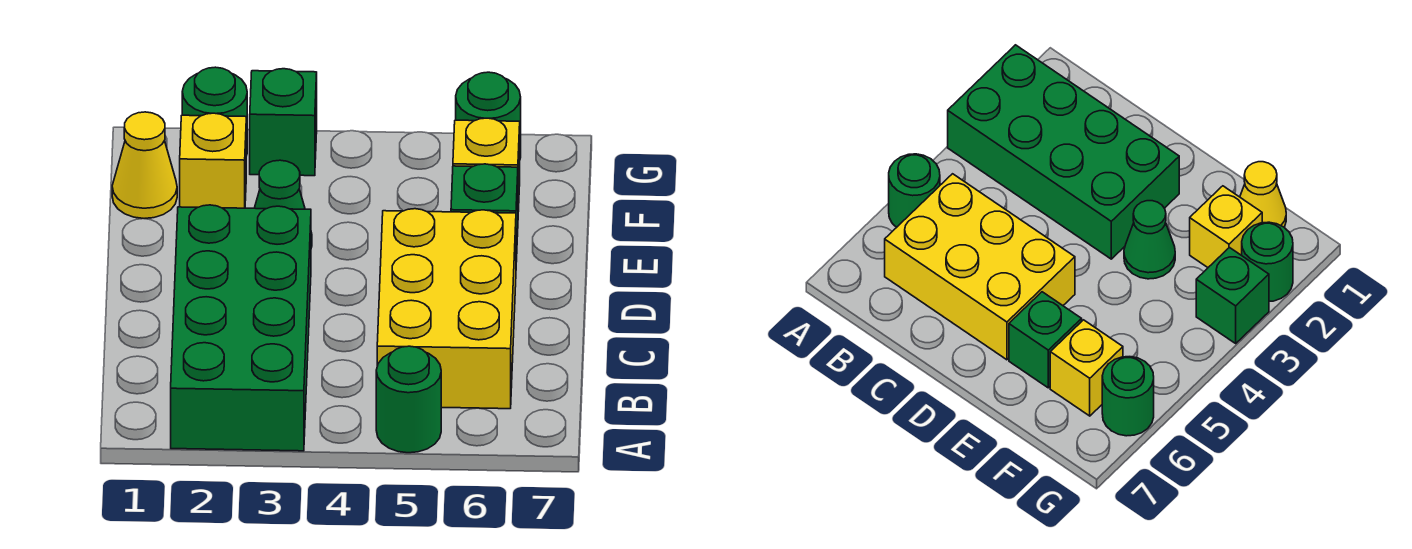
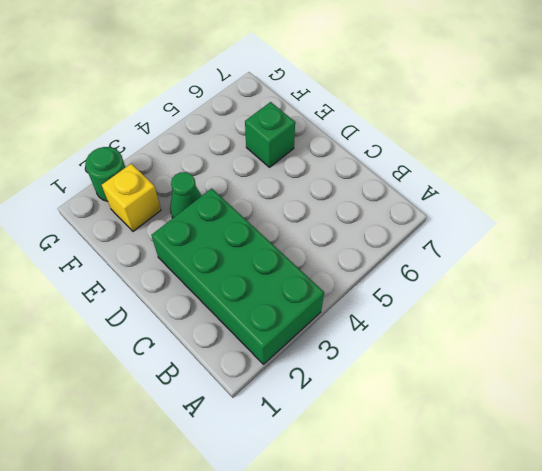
none -> green 1x1 round brick [376,346,441,453]
none -> yellow 2x3 brick [377,209,516,409]

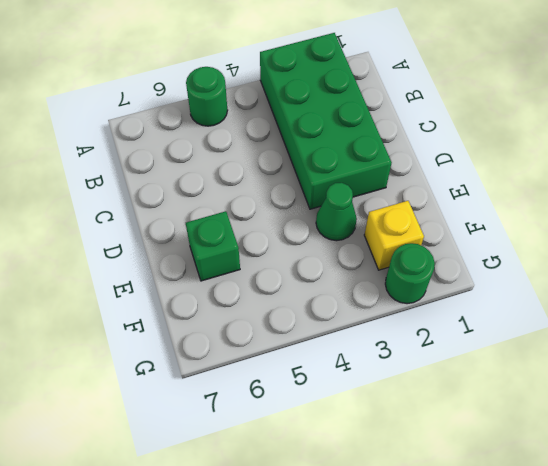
none -> yellow 2x3 brick [377,209,516,409]
none -> yellow 1x1 cone [112,112,177,219]

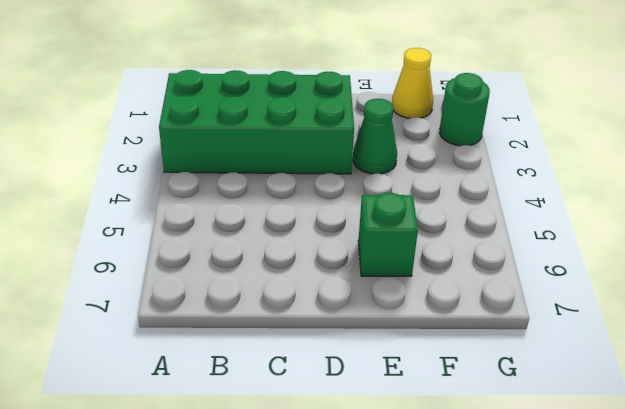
none -> green 1x1 round brick [376,346,441,453]
none -> yellow 2x3 brick [377,209,516,409]

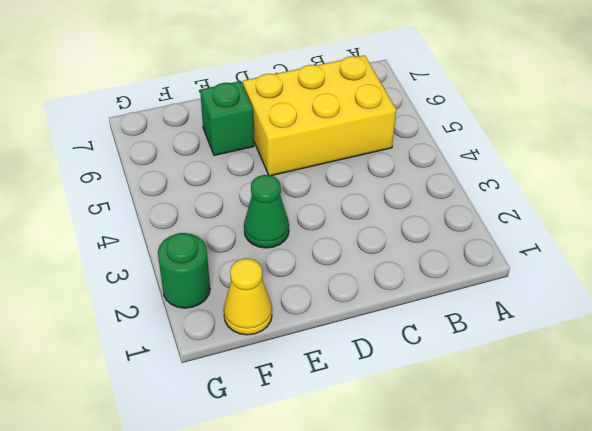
none -> green 2x4 brick [171,205,311,451]
none -> green 1x1 round brick [376,346,441,453]

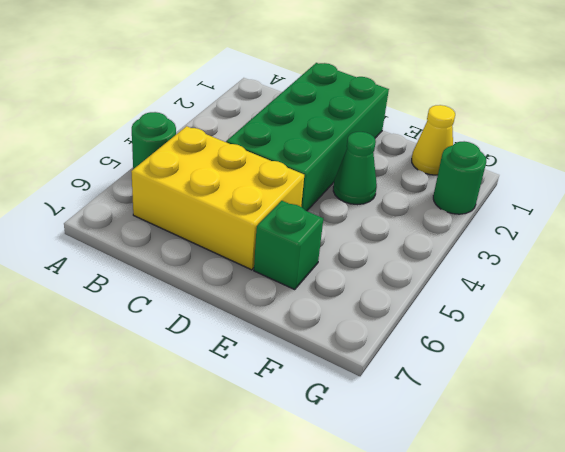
green 2x4 brick [226,63,389,211] -> green 2x4 brick turned to [171,205,311,451]
none -> yellow 1x1 brick [180,113,246,208]
none -> yellow 1x1 brick [453,118,520,212]

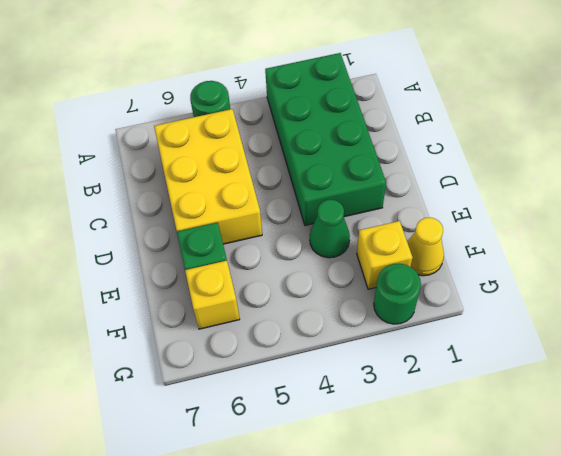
none -> green 1x1 brick [250,69,317,176]
none -> green 1x1 round brick [456,72,521,158]

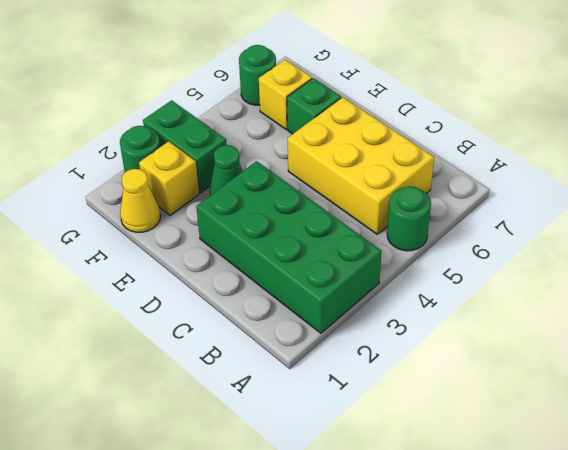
green 1x2 brick [143,100,226,193] -> green 1x1 brick [250,69,317,176]

